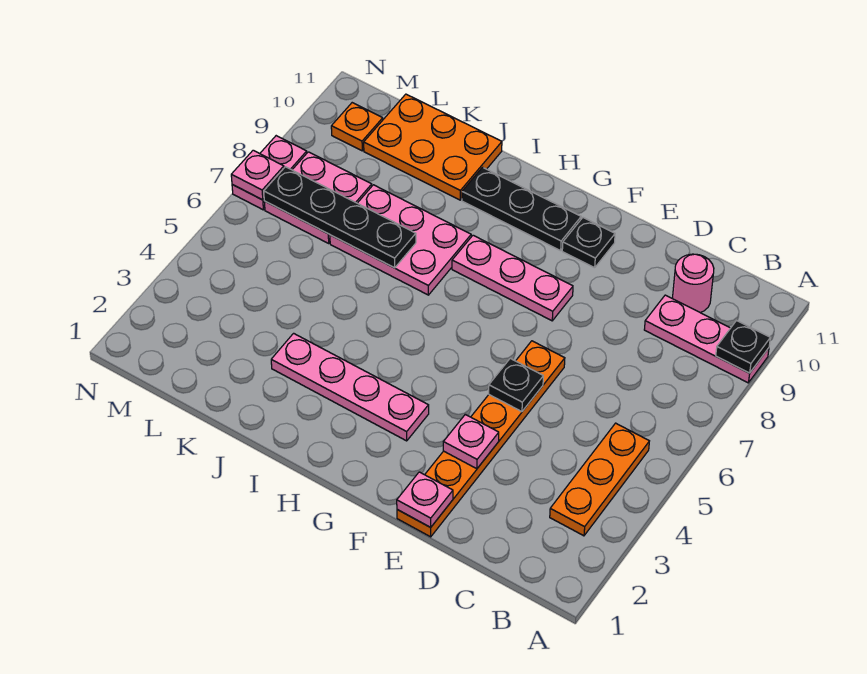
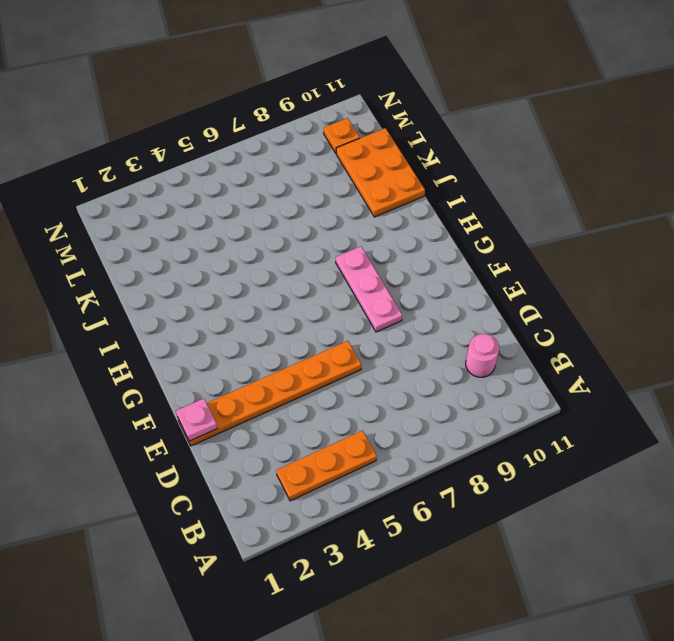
none -> pink 1x3 plate [644,295,769,383]
none -> black 1x1 plate [562,218,615,268]
none -> pink 1x4 plate [271,333,429,441]

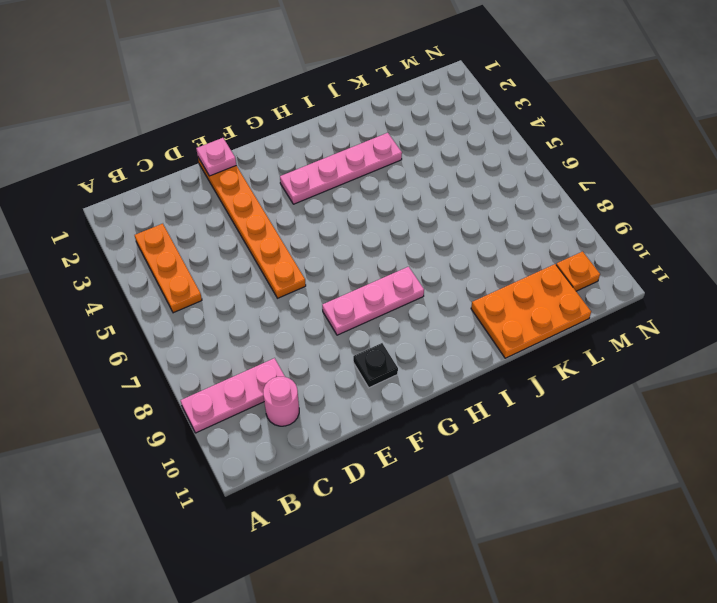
none -> black 1x3 plate [462,167,581,251]
none -> pink 2x3 plate [330,185,471,295]
none -> pink 2x2 plate [264,152,372,243]

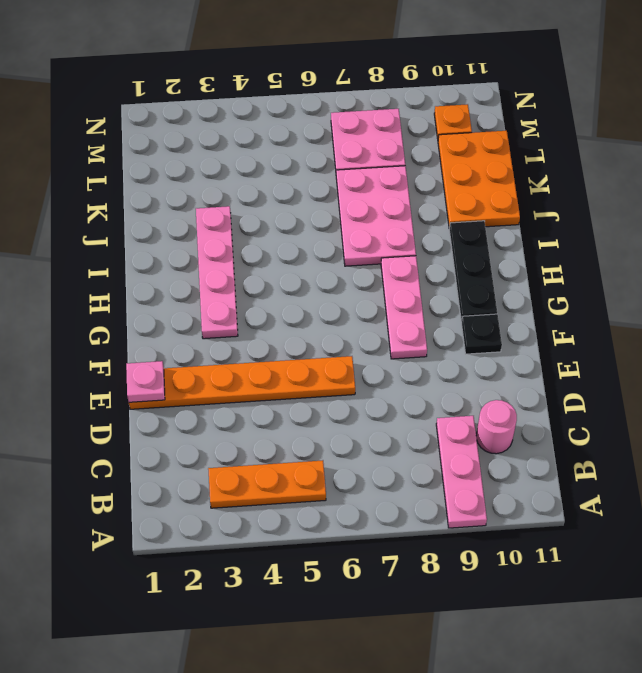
none -> pink 1x2 plate [232,136,307,210]
none -> black 1x1 plate [716,321,770,373]
none -> pink 1x1 plate [443,414,499,469]

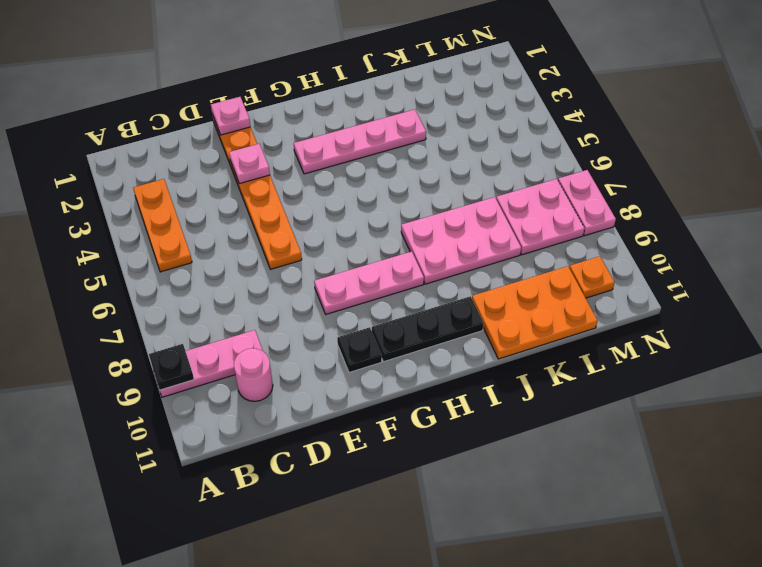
none -> black 1x1 plate [489,358,543,412]
none -> black 1x4 plate [264,167,416,268]
none -> pink 1x1 plate [231,150,284,200]

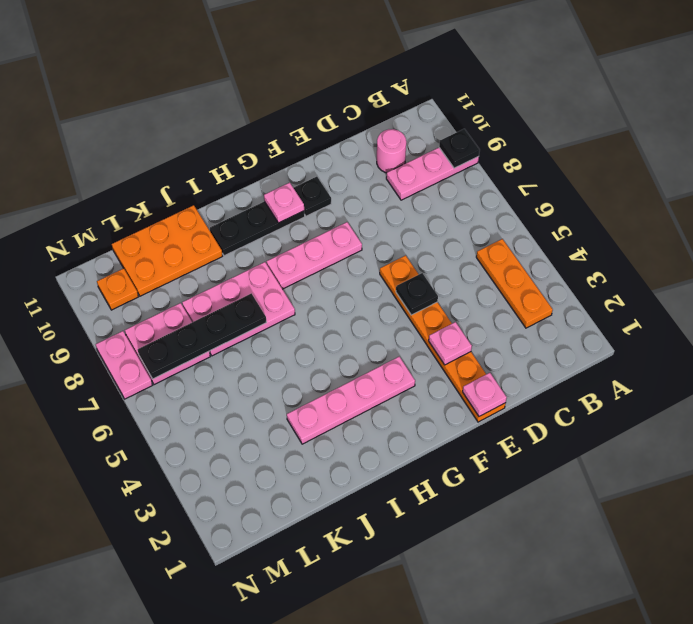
pink 1x1 plate [264,183,304,223] -> pink 1x1 plate moved to [231,150,284,200]

